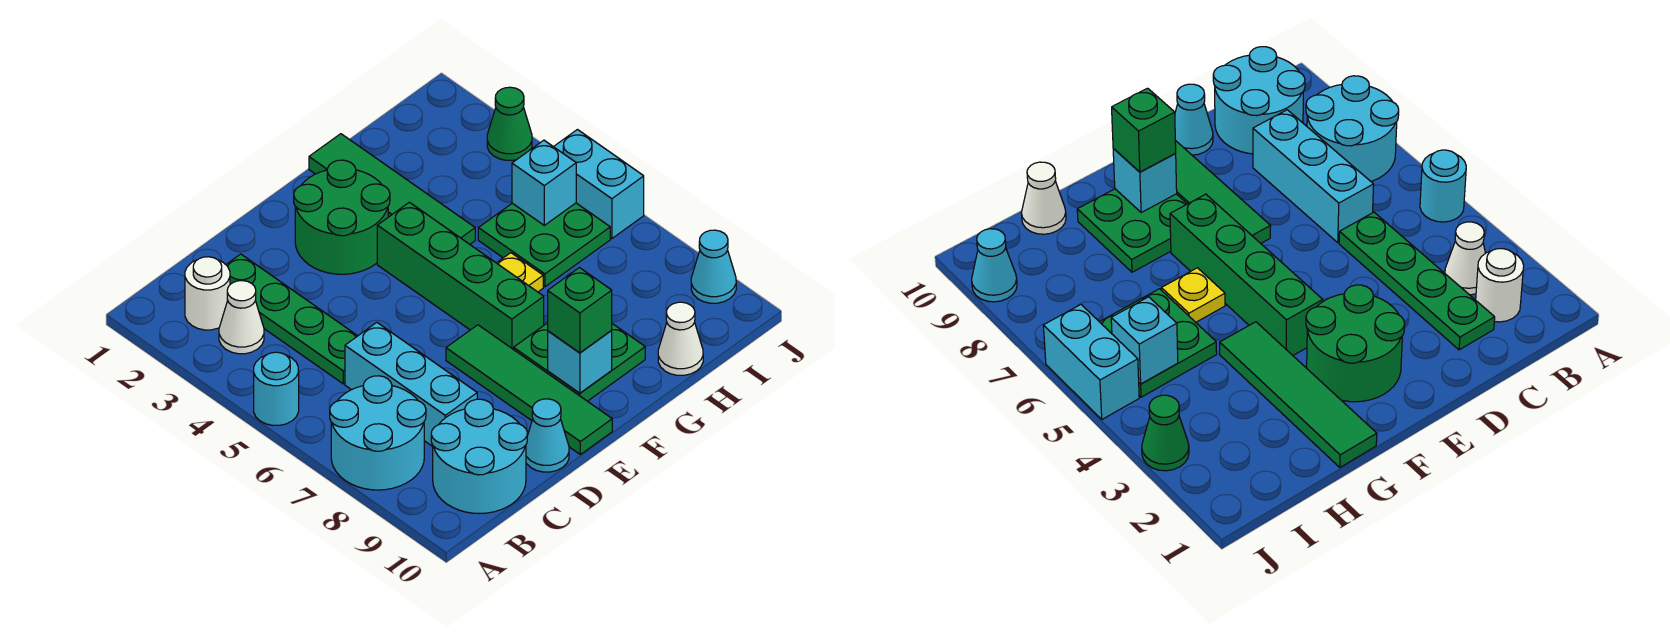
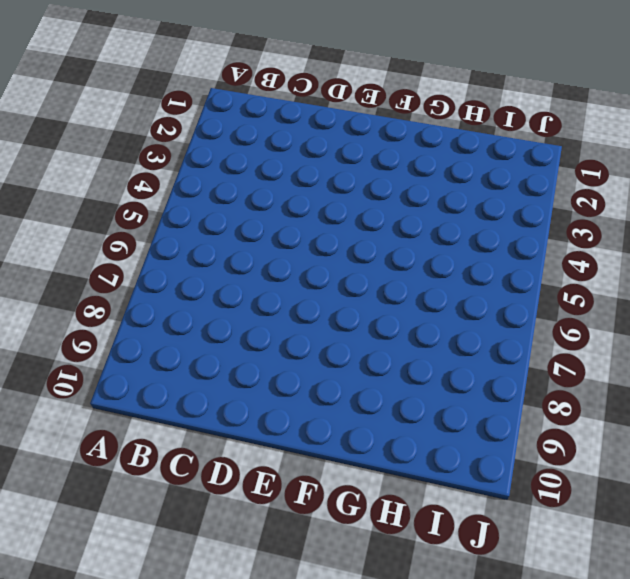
none -> cyan 1x1 round brick [254,352,299,425]
none -> cyan 2x2 round brick [330,376,426,490]
none -> white 1x1 round brick [185,257,230,330]

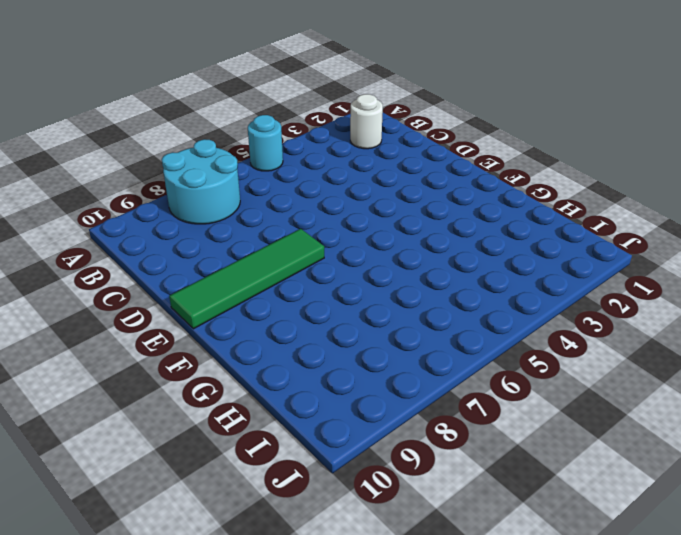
none -> white 1x1 cone [219,281,264,354]
none -> cyan 2x2 round brick [431,399,527,514]
none -> green 1x4 plate [226,254,357,384]

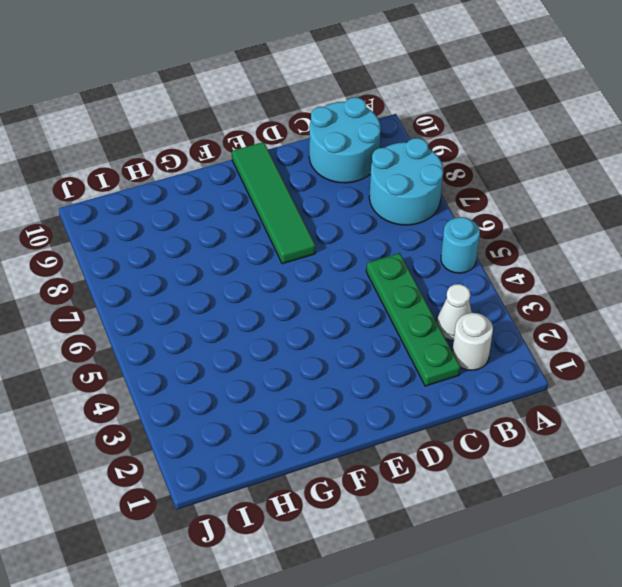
none -> cyan 1x3 brick [345,323,477,446]
none -> cyan 1x1 cone [526,399,569,472]
none -> green 2x2 round brick [294,160,390,274]

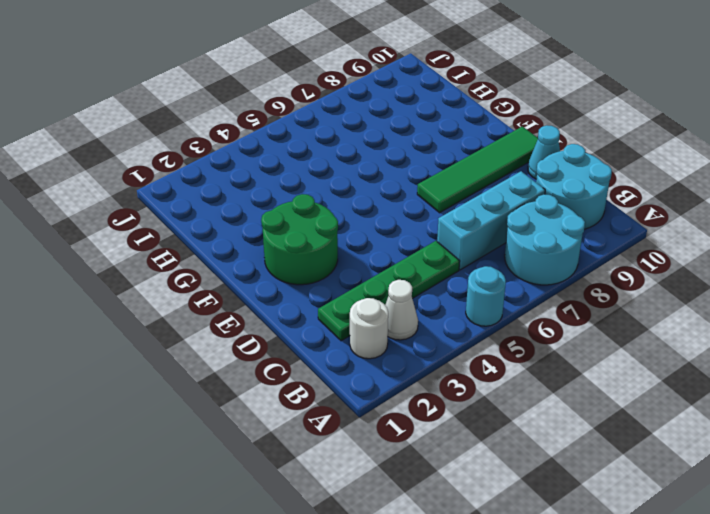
none -> green 1x4 brick [377,202,544,349]
none -> green 2x2 plate [514,323,645,401]
none -> green 1x4 tile [309,134,475,244]

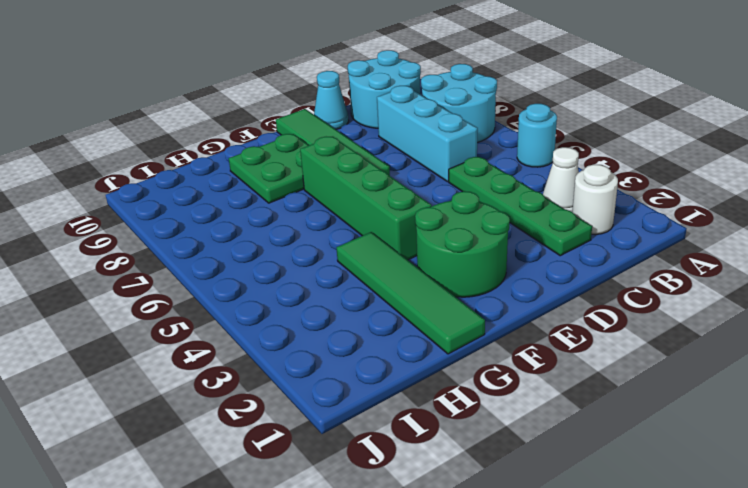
none -> yellow 1x1 plate [497,253,543,292]
none -> green 2x2 plate [478,203,610,287]
none -> white 1x1 cone [658,302,703,375]

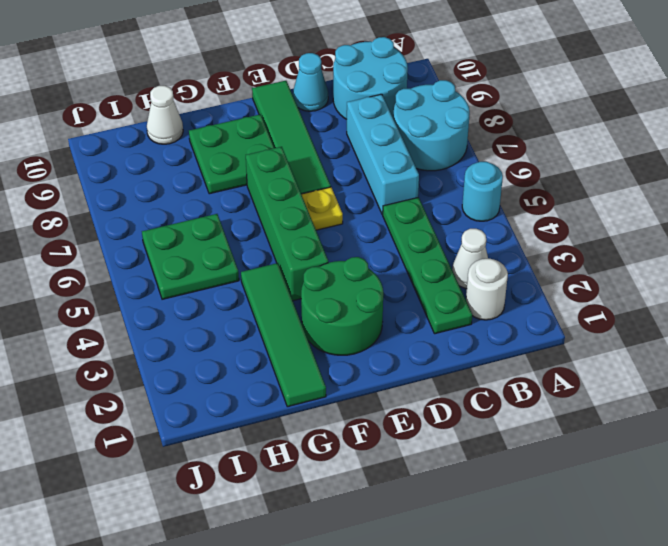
yellow 1x1 plate [301,187,343,230] -> yellow 1x1 plate moved to [497,253,543,292]
none -> green 1x1 cone [487,87,532,160]
none -> cyan 1x2 brick [554,130,644,238]
none -> cyan 1x1 cone [691,230,736,303]

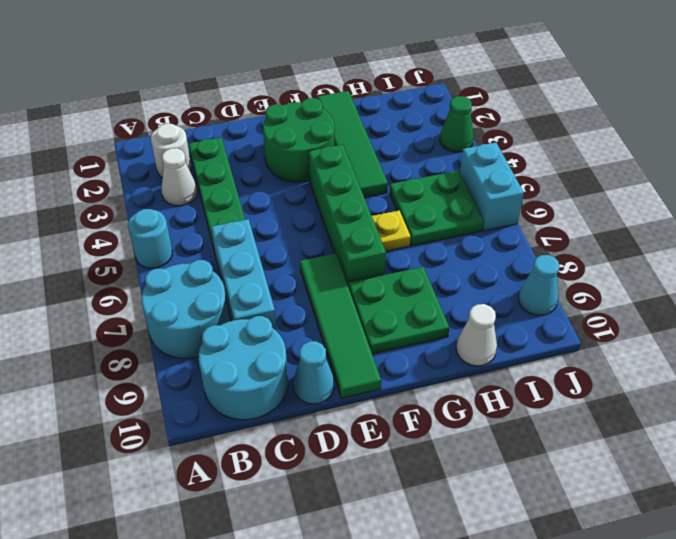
none -> cyan 1x1 brick [548,330,612,393]
none -> cyan 1x1 brick [512,140,576,225]
none -> green 1x1 brick [548,268,612,353]

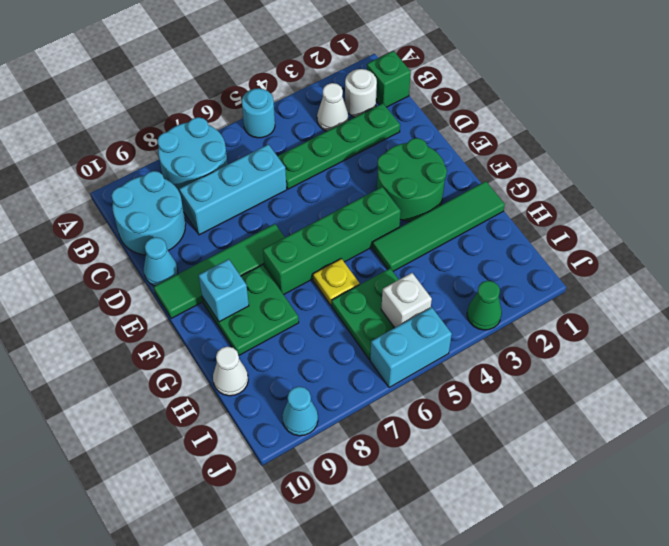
green 1x1 brick [367,51,411,107] -> green 1x1 brick moved to [548,268,612,353]
white 1x1 brick [381,273,432,328] -> cyan 1x1 brick [512,140,576,225]

